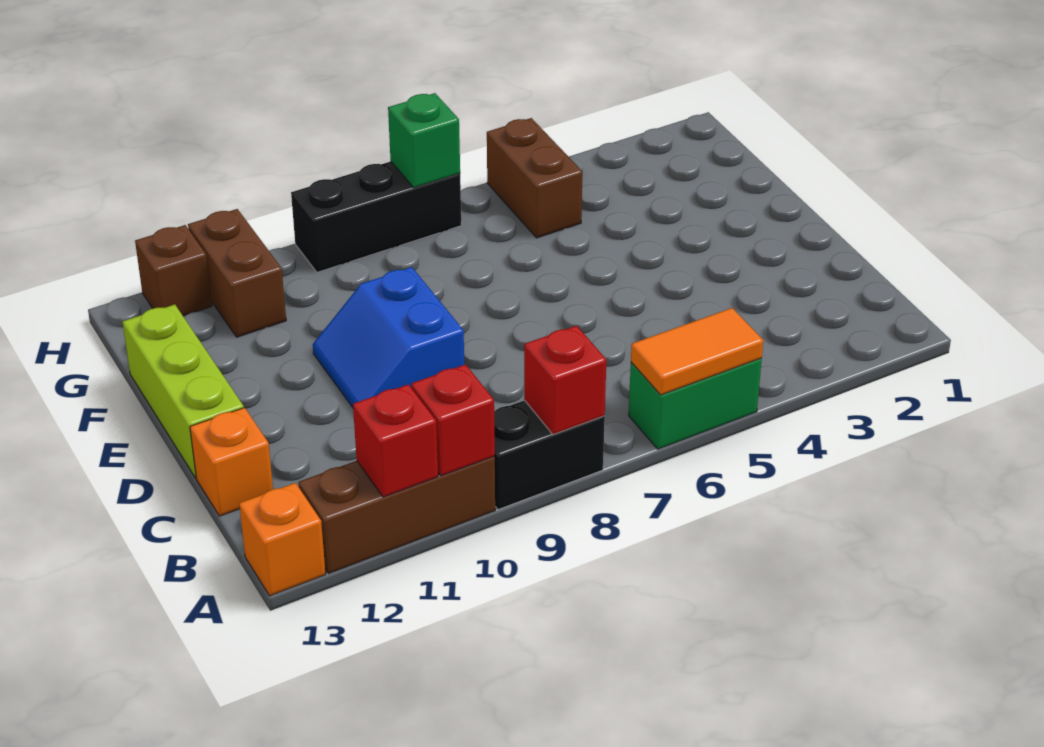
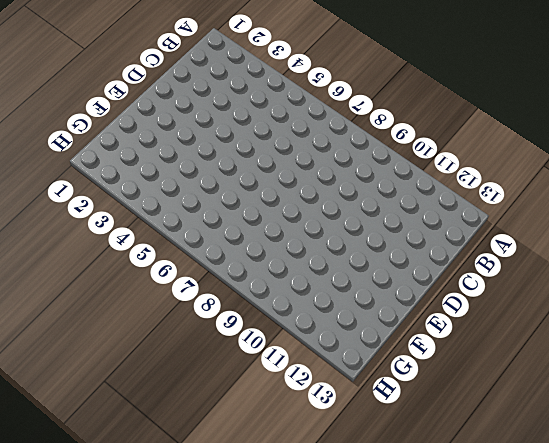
none -> green 1x2 brick [629,358,762,449]
none -> black 1x2 brick [494,400,605,510]
none -> brown 1x3 brick [299,456,495,574]

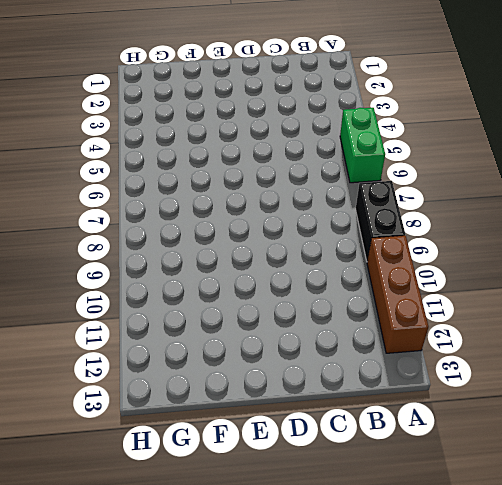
none -> orange 1x1 brick [239,483,326,596]
none -> orange 1x1 brick [190,408,273,516]
none -> blue 2x2 slope [313,267,464,407]

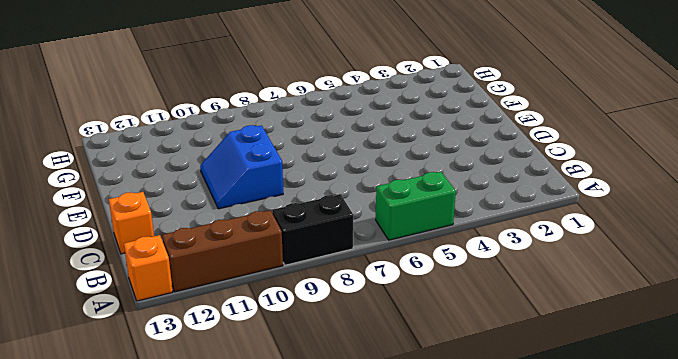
none -> lime 1x3 brick [122,304,244,478]
none -> brown 1x2 brick [487,118,582,238]
none -> brown 1x2 brick [188,209,286,337]

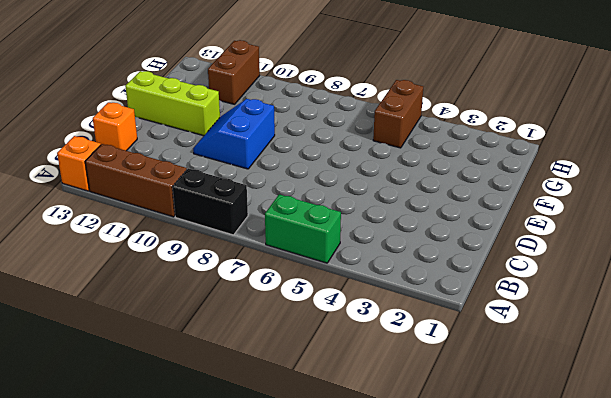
lime 1x3 brick [125,71,220,136] -> lime 1x3 brick turned to [122,304,244,478]
none -> black 1x3 brick [291,161,461,272]
none -> brown 1x1 brick [135,225,212,316]
none -> orange 1x2 tile [631,308,763,395]

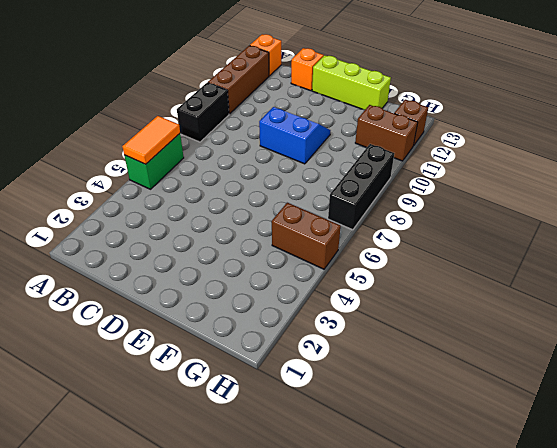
none -> red 1x1 brick [524,326,606,435]
none -> red 1x1 brick [411,364,495,476]
none -> red 1x1 brick [353,384,438,497]

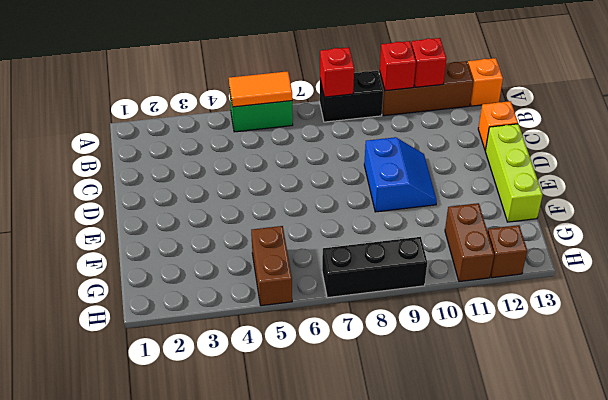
none -> green 1x1 brick [388,93,460,188]

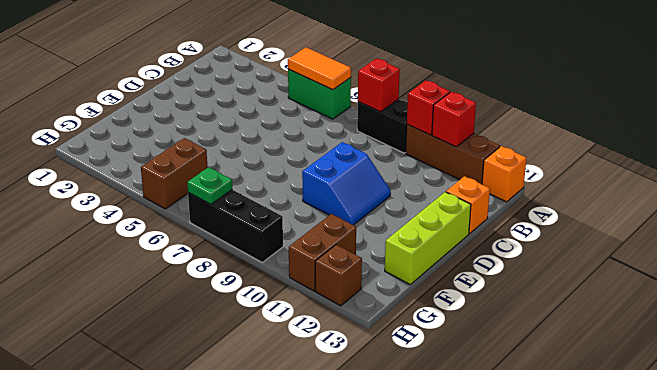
green 1x1 plate [187,167,232,204] -> green 1x1 brick [388,93,460,188]

